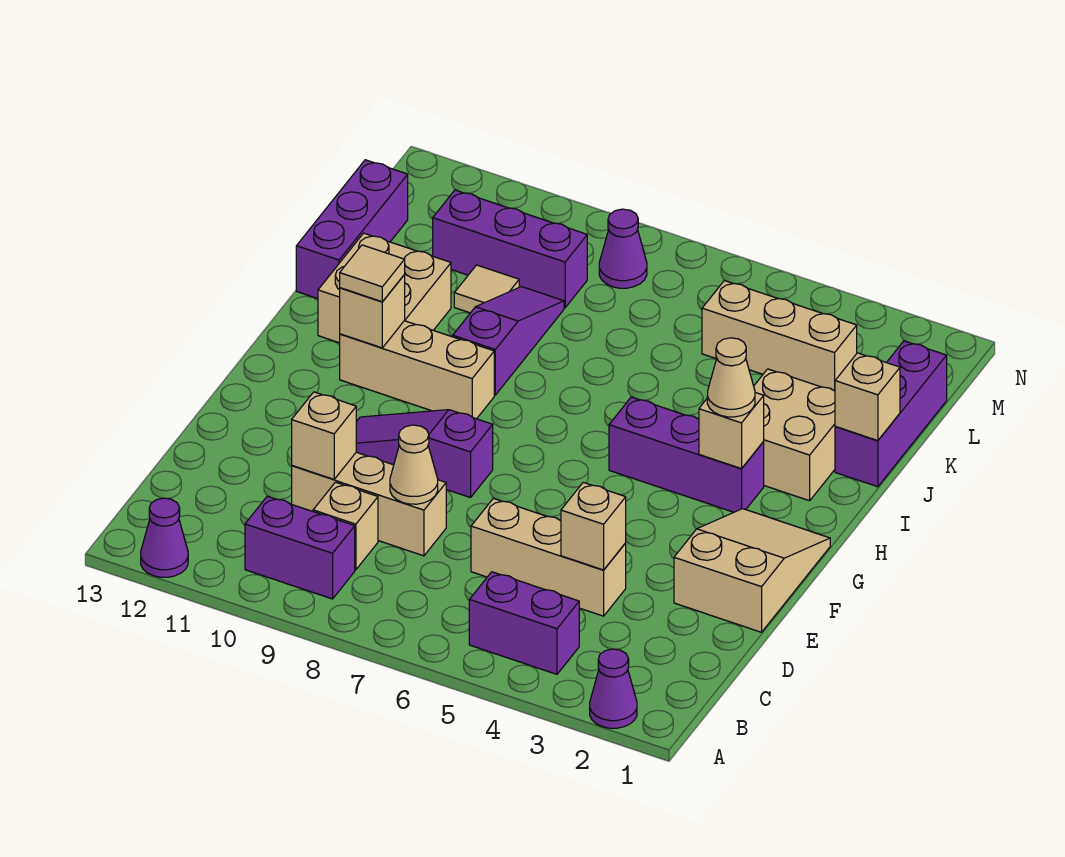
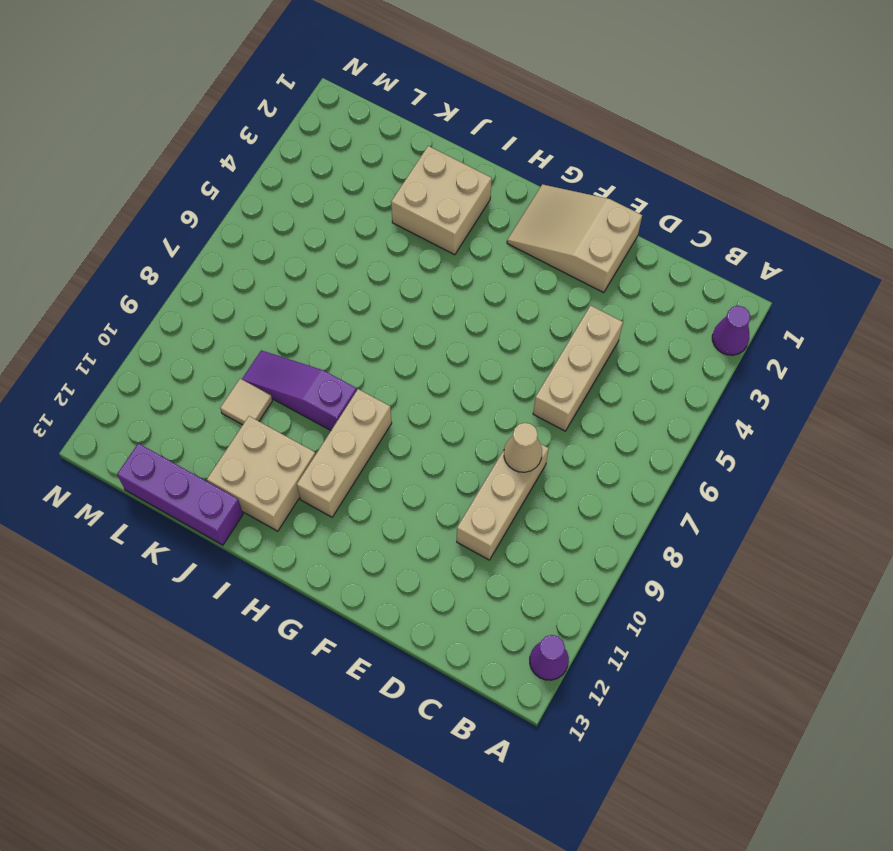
none -> purple 1x2 brick [469,572,579,674]
none -> purple 1x2 brick [245,496,355,599]
none -> tan 1x1 brick [313,482,378,570]

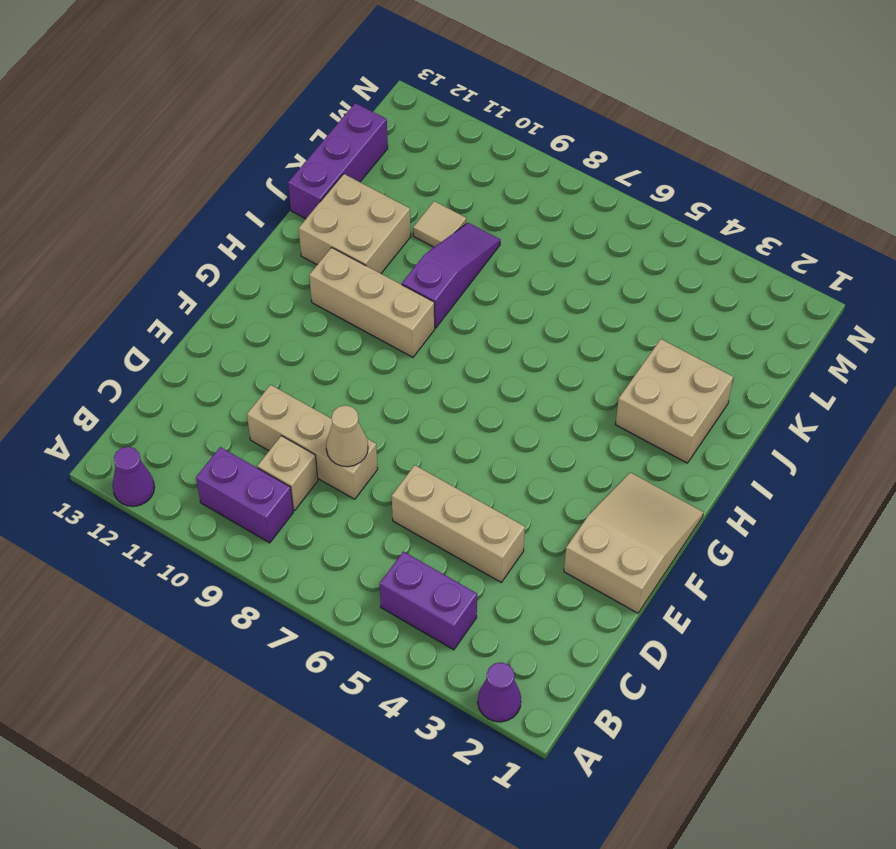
none -> purple 1x3 slope [356,410,493,498]
none -> purple 1x3 brick [609,397,764,512]
none -> purple 1x3 brick [835,341,947,487]

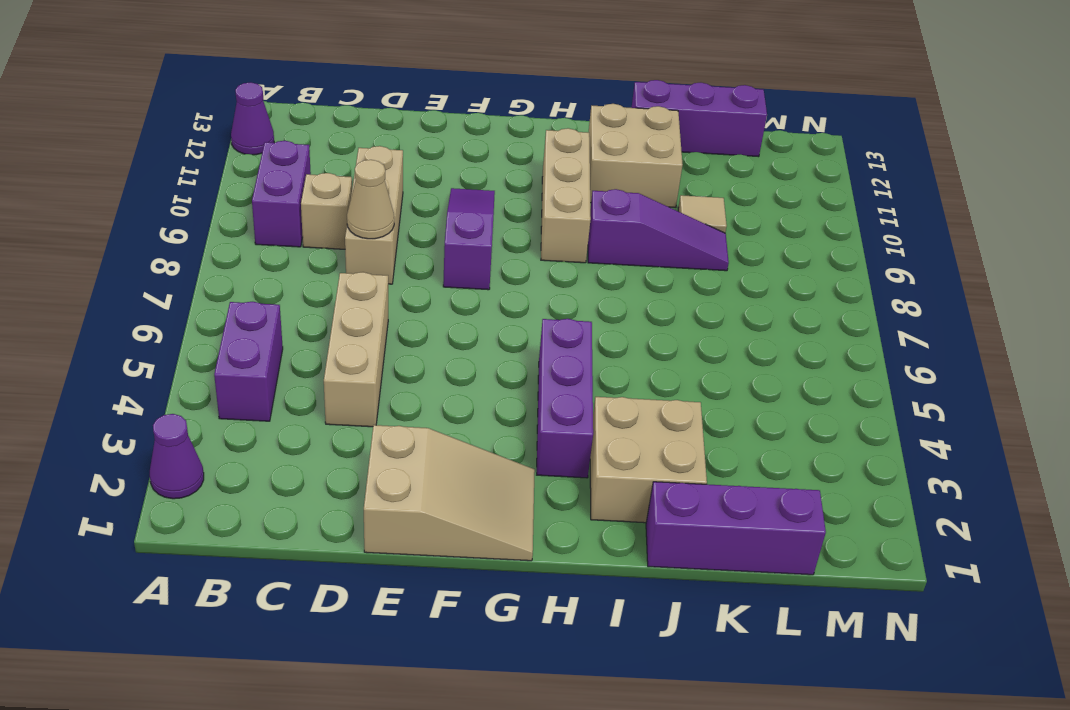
none -> tan 1x3 brick [702,281,857,391]
none -> purple 1x3 brick [433,190,587,308]
none -> purple 1x1 cone [599,209,647,288]

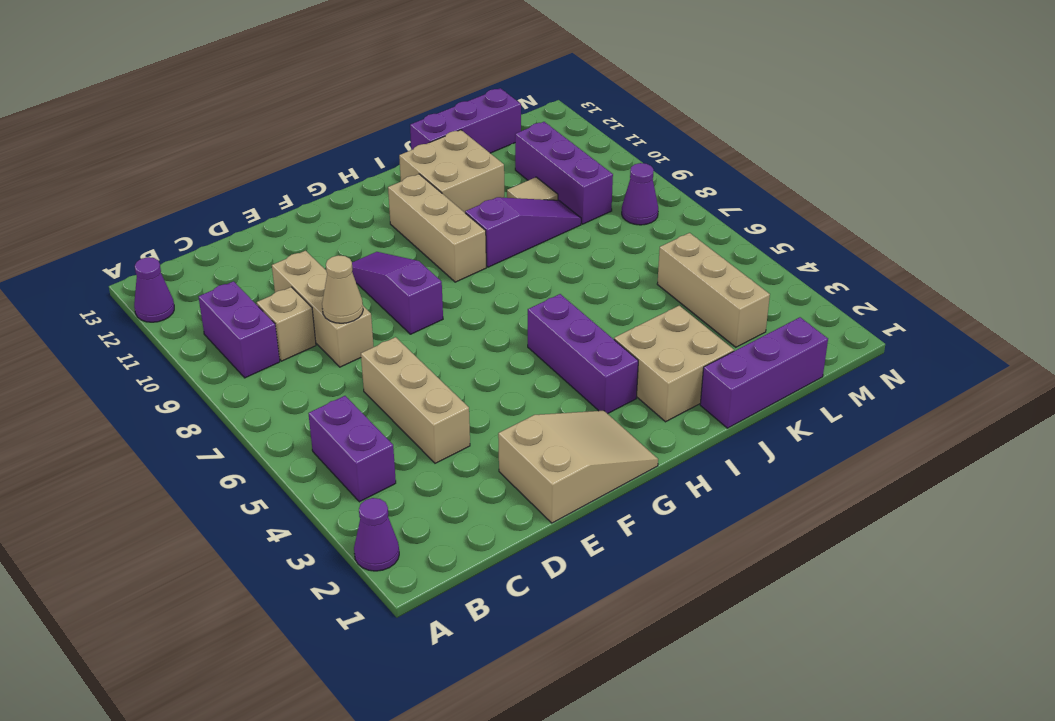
none -> tan 1x1 brick [561,482,626,570]
none -> tan 1x1 brick [292,392,356,479]
none -> tan 1x1 brick [699,393,764,469]

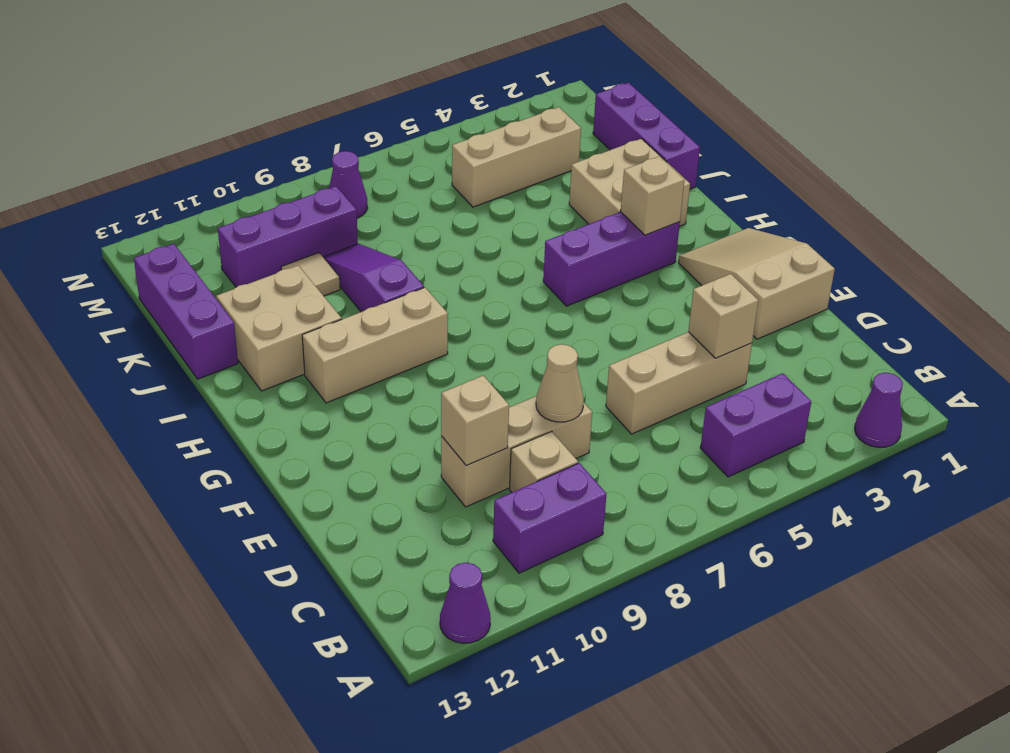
none -> purple 1x3 slope [356,410,493,498]
none -> tan 1x1 brick [340,275,405,348]
none -> tan 1x1 brick [835,353,900,441]

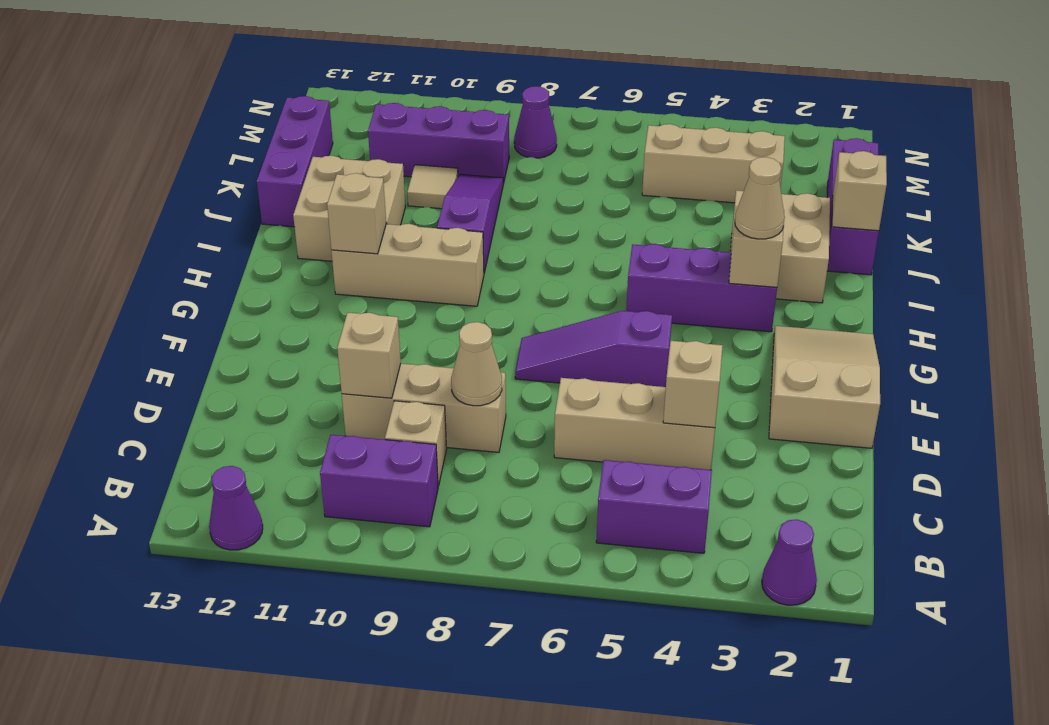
purple 1x3 slope [515,311,672,387] -> purple 1x3 slope moved to [356,410,493,498]
none -> tan 1x1 tile [340,245,405,302]

